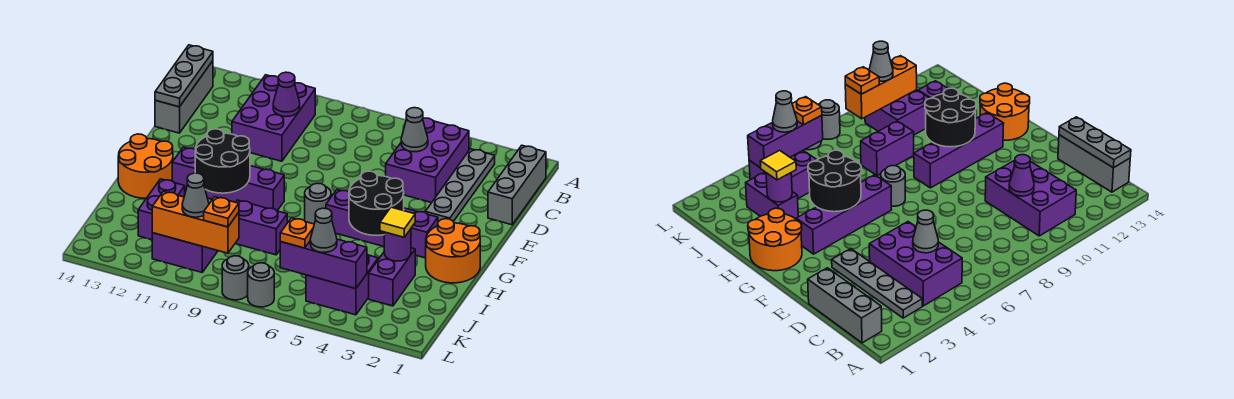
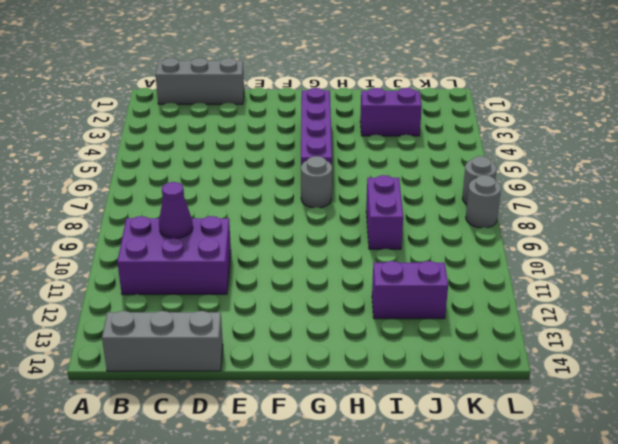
none -> grey 1x4 plate [425,149,495,222]
none -> purple 2x3 brick [386,118,469,203]
none -> orange 2x2 round brick [426,219,480,283]
none -> purple 1x4 brick [172,147,284,211]

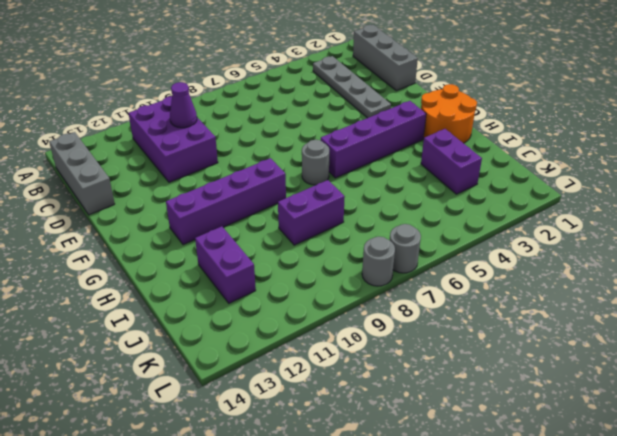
none -> purple 2x3 brick [386,118,469,203]
none -> orange 2x2 round brick [118,134,173,198]
none -> purple 2x2 brick [306,255,378,315]
none -> purple 2x2 brick [152,233,218,272]

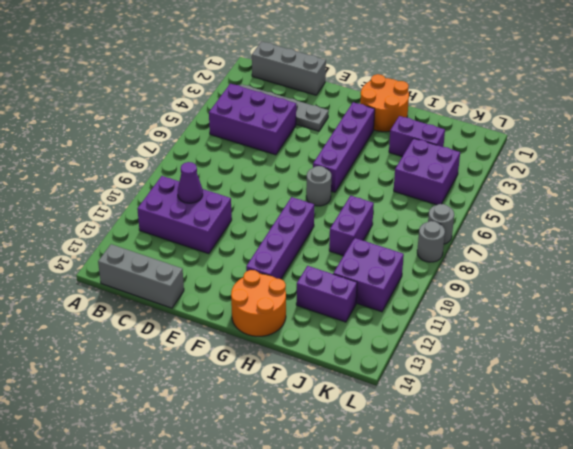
none -> grey 1x3 plate [155,45,213,107]
none -> grey 1x1 cone [401,108,428,152]
none -> black 2x2 round brick [349,171,404,236]
none -> black 2x2 round brick [195,129,250,193]

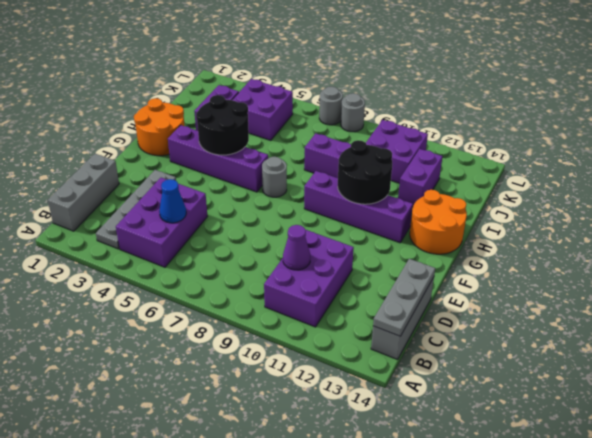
blue 1x1 cone [159,179,186,223] -> grey 1x1 cone [401,108,428,152]
none -> purple 1x1 round brick [384,229,411,261]
none -> purple 1x3 brick [280,239,367,289]
none -> orange 1x3 brick [152,191,239,253]
none -> yellow 1x1 tile [380,207,415,237]

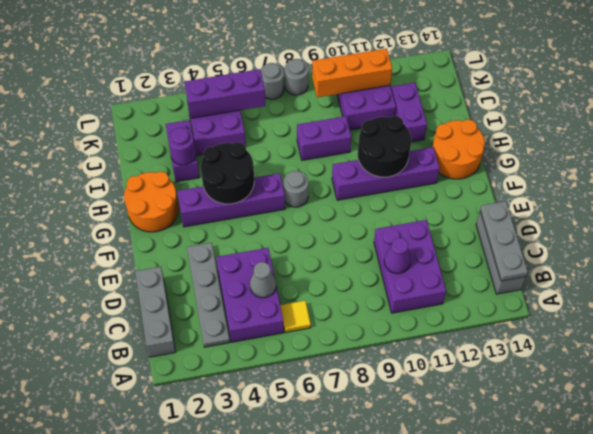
yellow 1x1 tile [280,301,311,333] -> yellow 1x1 tile moved to [380,207,415,237]
none -> grey 1x1 cone [310,208,337,252]
none -> orange 1x1 plate [280,218,314,248]
none -> orange 1x1 plate [204,197,239,227]
none -> grey 1x1 cone [182,173,209,217]

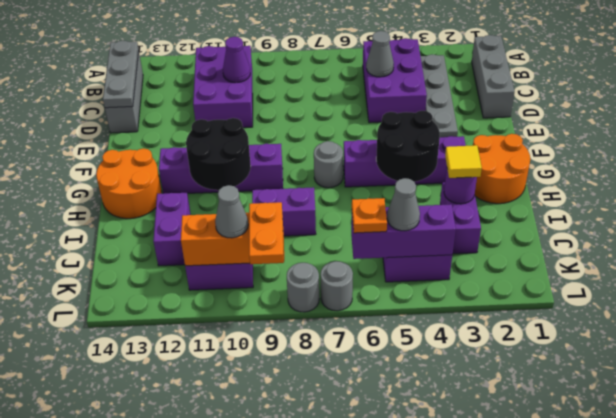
orange 1x2 plate [249,202,284,264] -> orange 1x1 plate [204,197,239,227]

